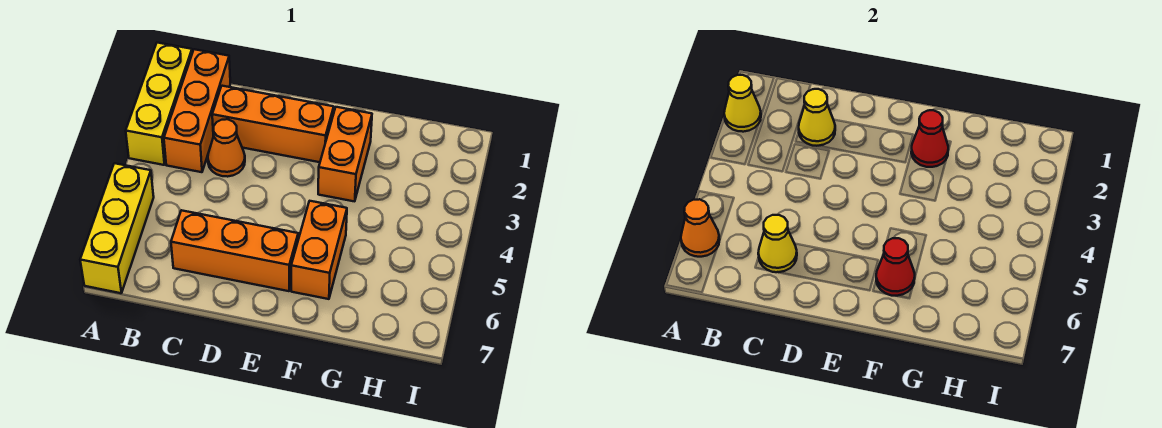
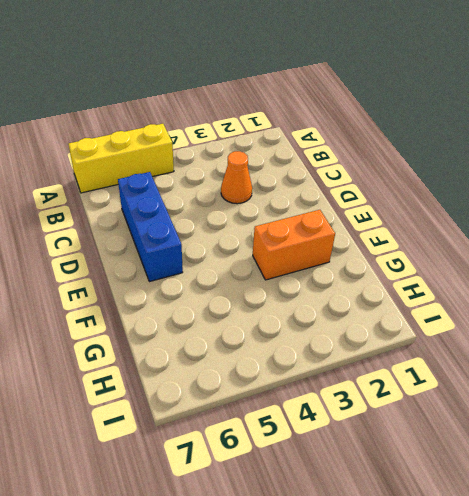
blue 1x3 brick [118,172,183,282] -> orange 1x3 brick [171,210,298,291]
none -> yellow 1x3 brick [126,43,192,165]
none -> orange 1x3 brick [164,49,230,172]
none -> orange 1x3 brick [212,86,334,162]

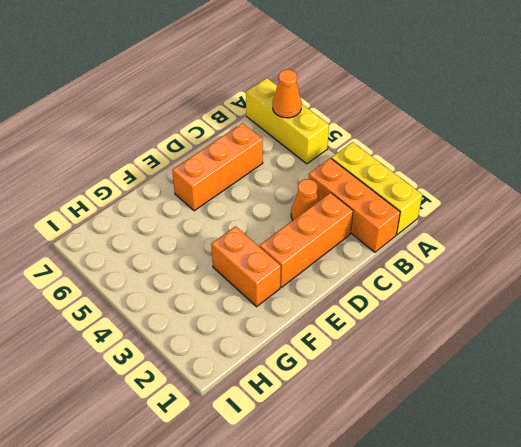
none -> orange 1x2 brick [291,201,347,299]
none -> yellow 1x1 cone [724,75,761,132]
none -> yellow 1x1 cone [799,89,835,146]

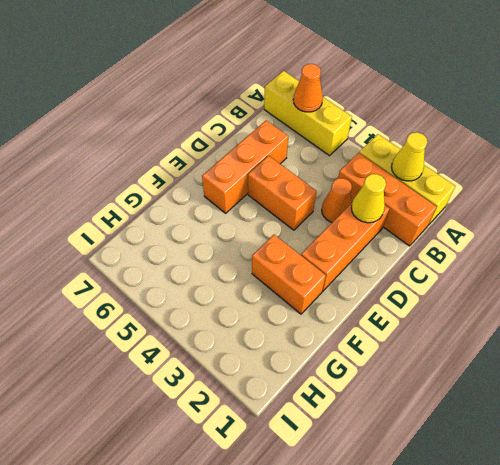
orange 1x2 brick [248,156,317,230] -> orange 1x2 brick moved to [291,201,347,299]
none -> yellow 1x1 cone [758,215,797,272]
none -> red 1x1 cone [911,110,948,167]
none -> red 1x1 cone [876,238,915,296]

